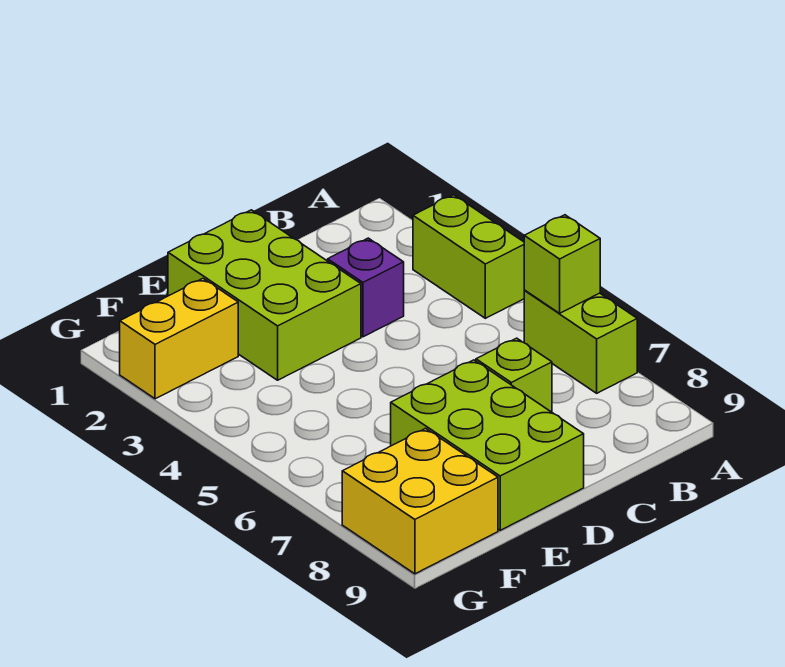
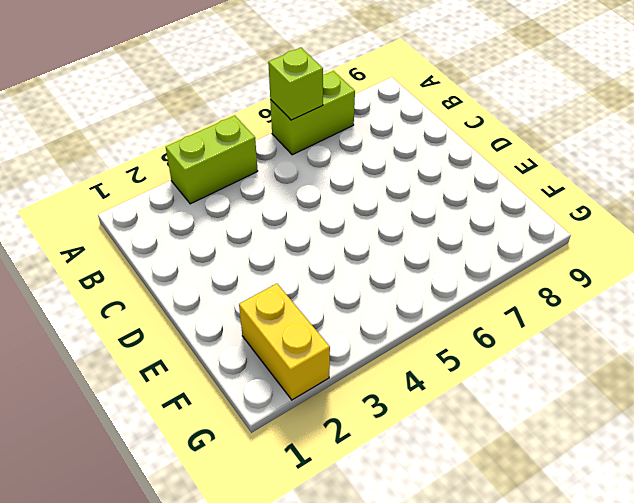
none -> purple 1x1 brick [328,238,404,337]
none -> lime 1x1 brick [476,338,552,412]

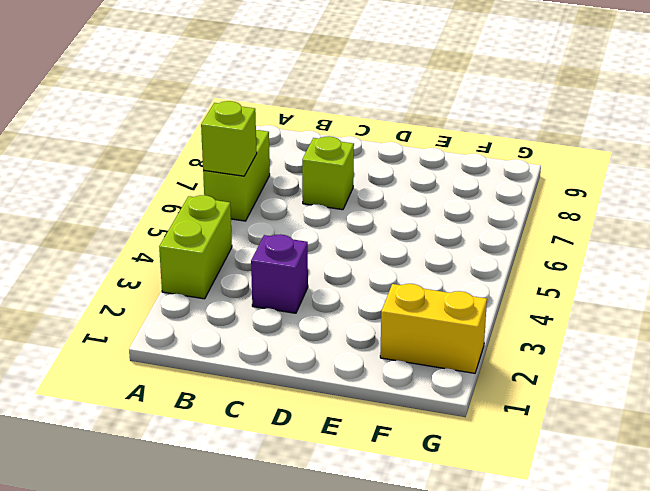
none -> lime 2x3 brick [168,210,361,380]
none -> lime 2x3 brick [391,360,584,530]

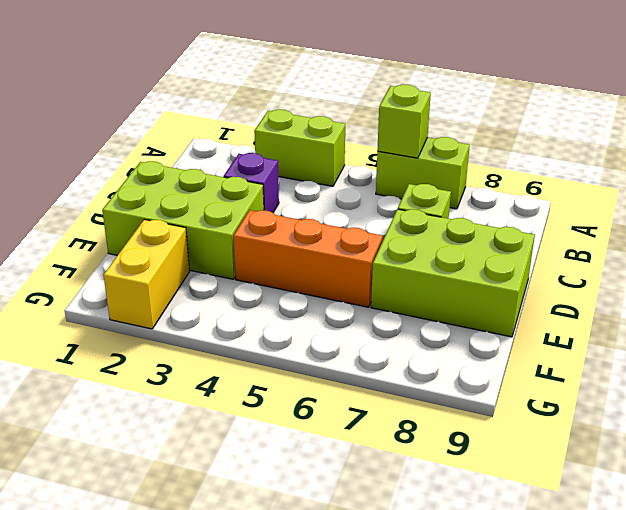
orange 1x3 brick [233,210,383,307] -> none
none -> yellow 2x2 brick [342,428,498,574]

